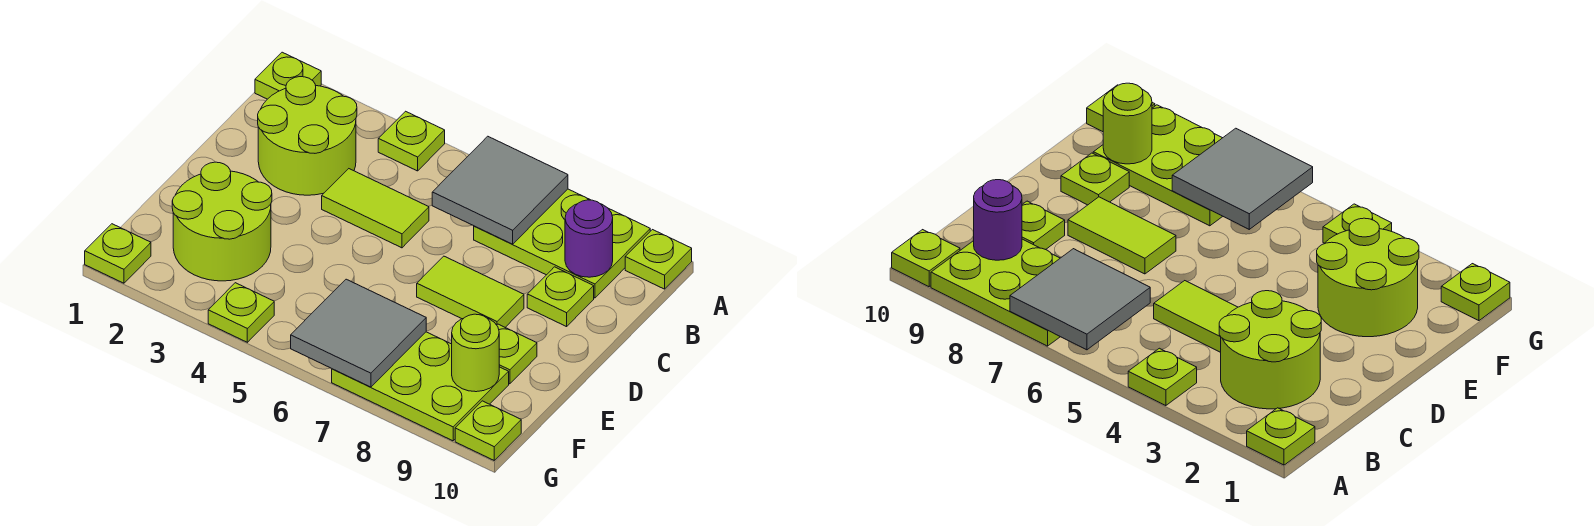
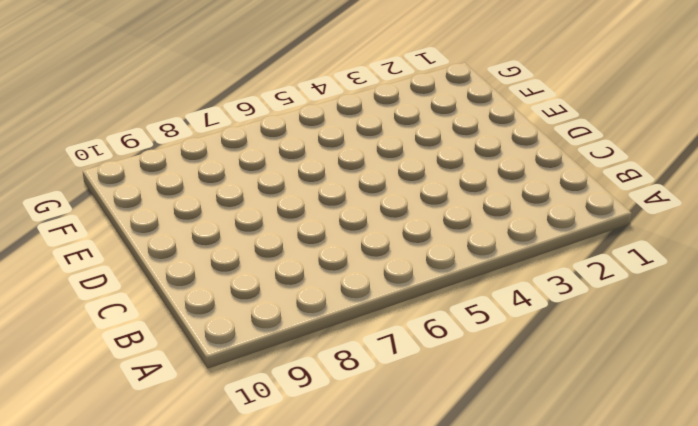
none -> lime 1x1 plate [255,52,321,99]
none -> lime 1x1 plate [378,111,445,171]
none -> lime 2x3 plate [474,189,650,298]

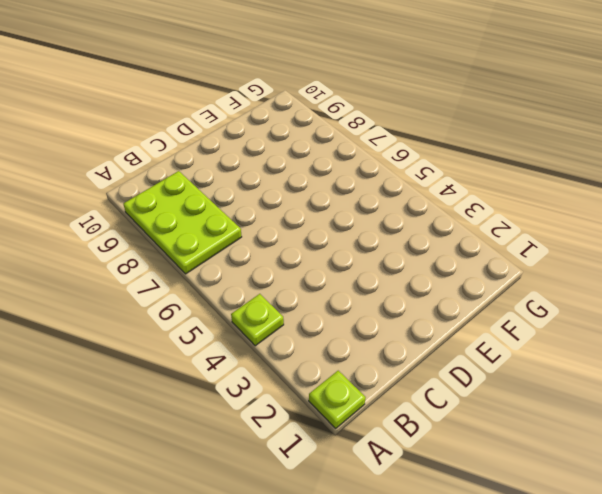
none -> lime 1x1 plate [625,230,692,289]
none -> lime 2x2 round brick [258,77,357,195]
none -> lime 1x2 tile [322,169,429,248]

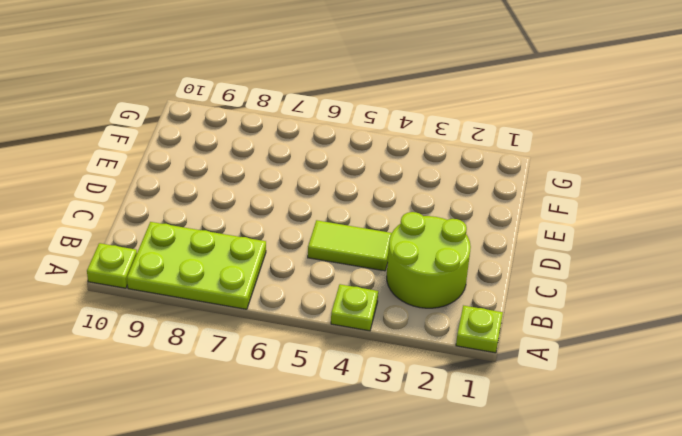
none -> lime 1x1 plate [527,267,594,327]
none -> lime 1x2 tile [417,256,524,327]
none -> lime 2x2 round brick [172,162,272,281]

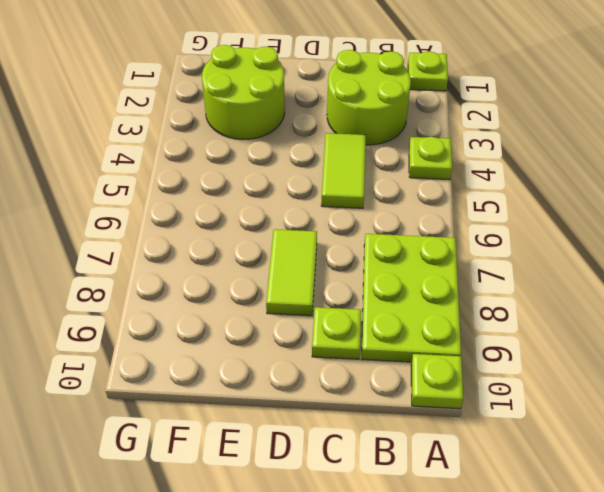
none -> lime 1x1 plate [497,324,537,384]
none -> lime 2x3 plate [332,332,509,441]
none -> lime 1x1 plate [85,224,151,283]

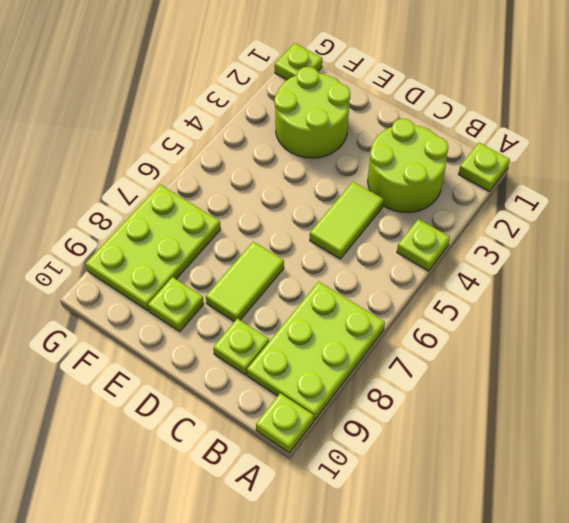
none -> lime 1x1 plate [208,283,274,342]
none -> lime 1x1 plate [455,401,521,460]
none -> grey 2x2 tile [432,136,568,244]

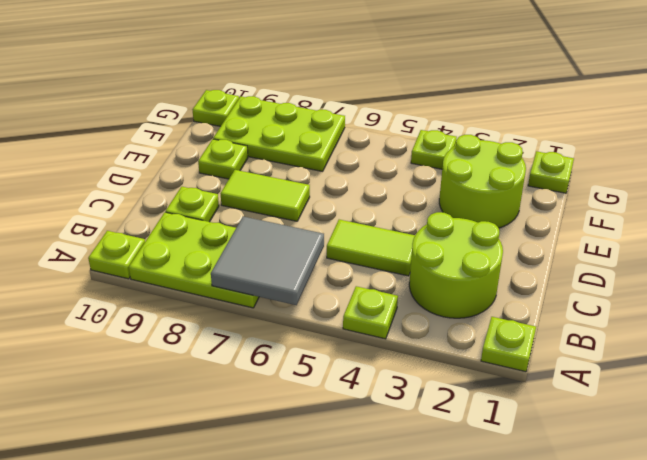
none -> purple 1x1 round brick [565,200,613,277]
none -> grey 2x2 tile [291,279,426,387]
none -> lime 1x1 round brick [452,314,499,392]

